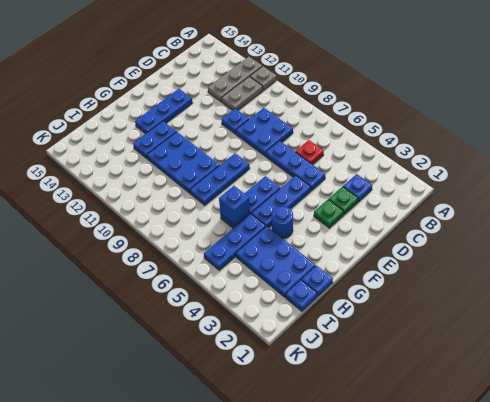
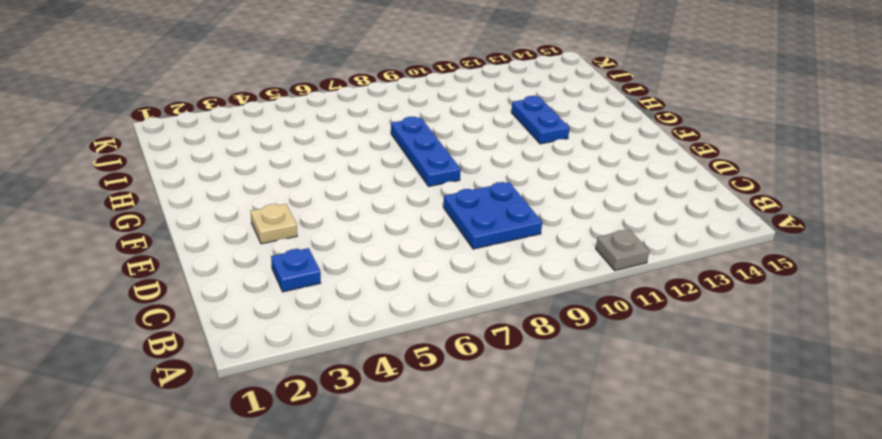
tan 1x1 plate [251,204,297,244] -> green 1x1 plate [314,199,344,228]
none -> grey 1x3 plate [208,57,262,102]
none -> grey 1x2 plate [222,77,263,110]
none -> red 1x1 plate [295,140,324,165]

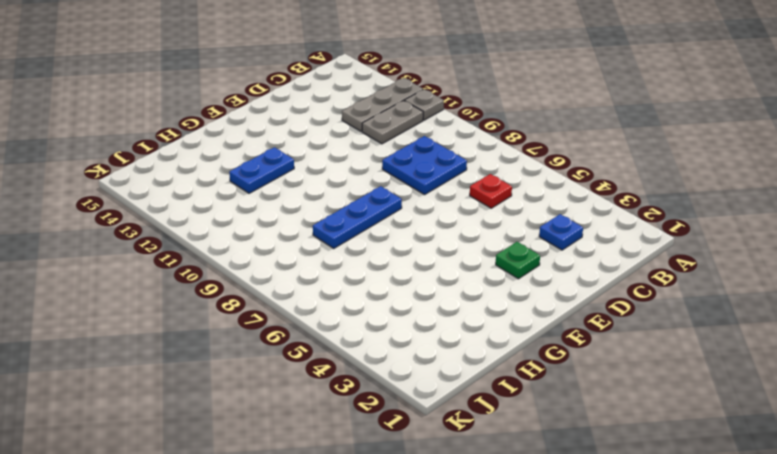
none -> green 1x1 plate [329,187,358,215]
none -> blue 1x3 plate [266,141,325,191]
none -> blue 1x1 plate [221,109,249,134]

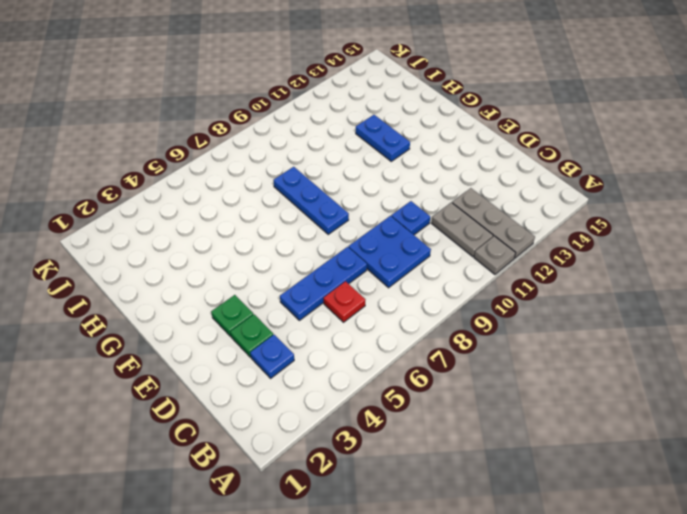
none -> blue 1x3 plate [251,176,311,228]
none -> blue 1x3 plate [135,89,192,134]
none -> blue 1x3 plate [220,176,280,228]

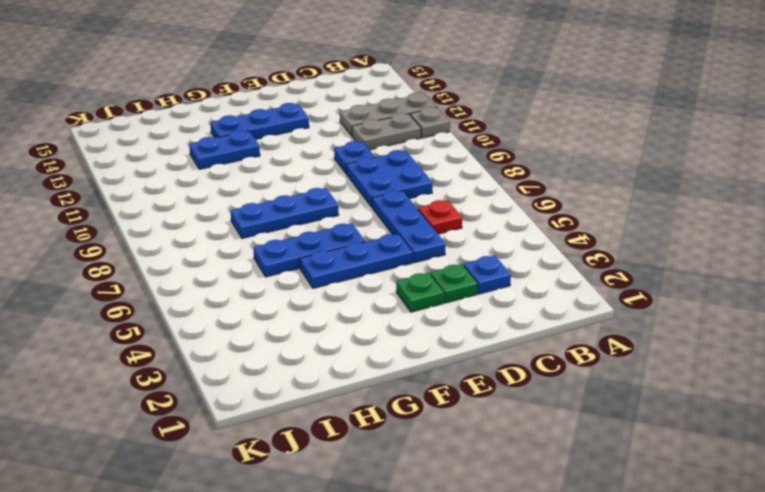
none -> blue 1x1 round brick [272,206,293,239]
none -> blue 2x3 plate [147,132,220,193]
none -> blue 1x1 plate [302,266,333,296]

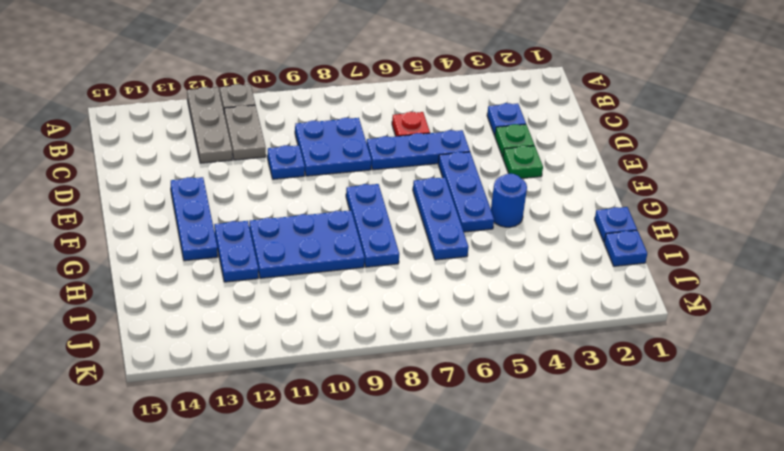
none -> blue 2x3 plate [236,226,316,297]
none -> blue 1x3 plate [204,214,266,270]
none -> blue 1x1 brick [219,186,250,225]

